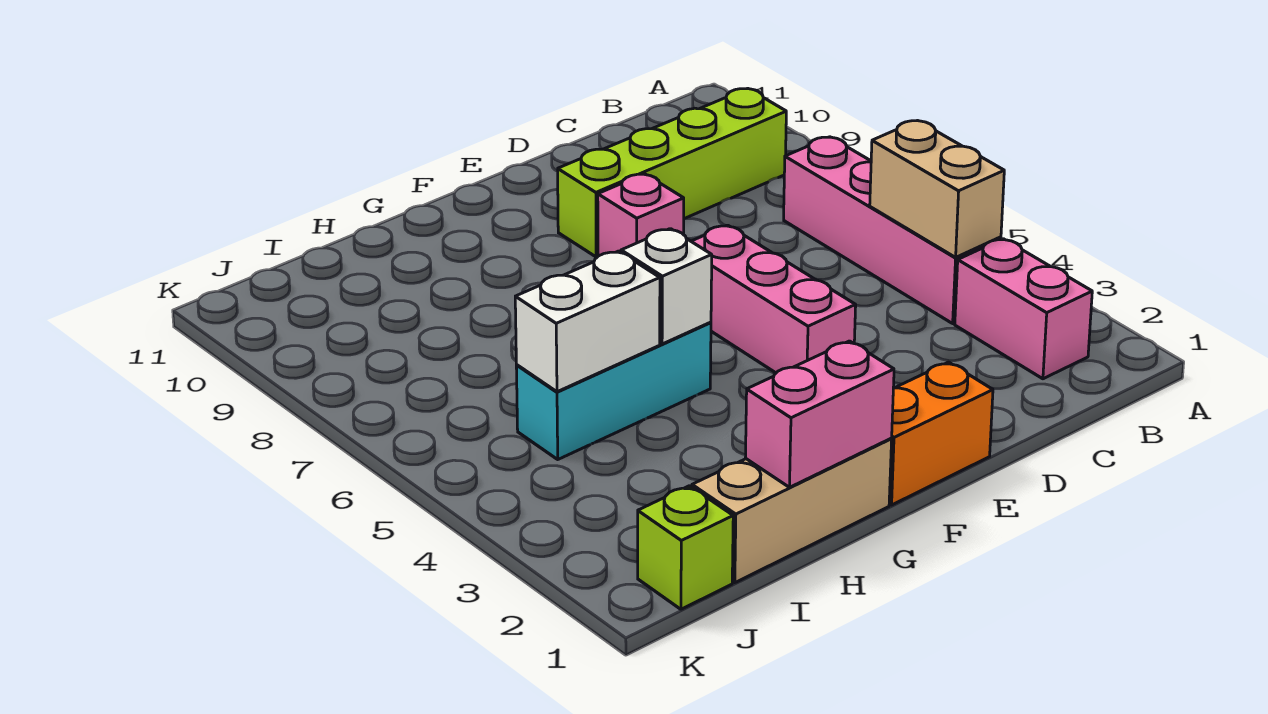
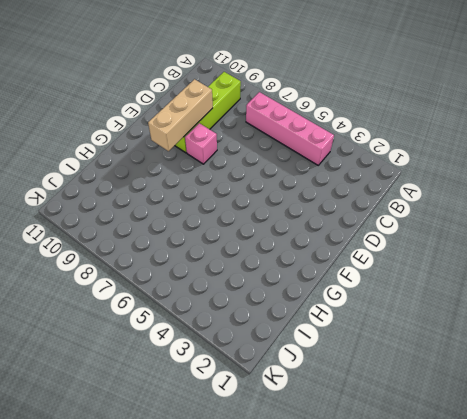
tan 1x3 brick [148,79,213,151] -> tan 1x3 brick moved to [692,439,892,583]
none -> pink 1x2 brick [955,239,1092,379]
none -> orange 1x2 brick [889,362,993,505]
none -> pink 1x3 brick [691,225,856,373]

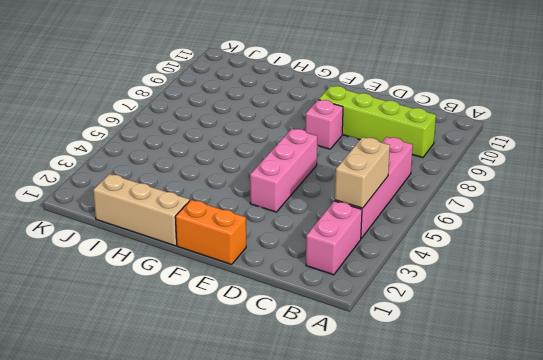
none -> cyan 1x3 brick [516,322,711,459]
none -> lime 1x1 brick [638,486,733,609]
none -> pink 1x2 brick [745,341,894,487]

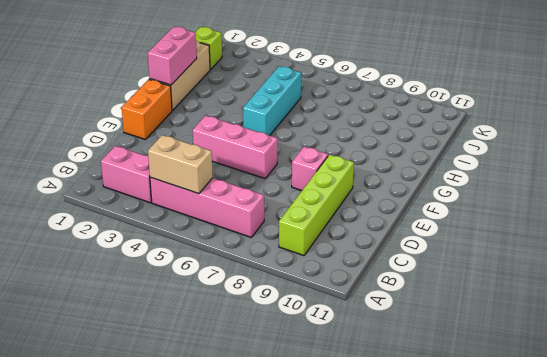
none -> white 1x1 brick [621,229,712,344]
none -> white 1x2 brick [515,251,660,392]

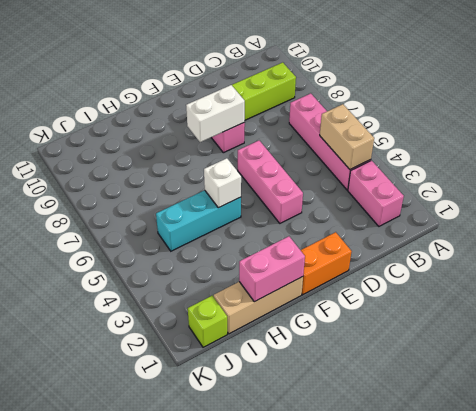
white 1x2 brick [186,85,245,142] -> white 1x2 brick moved to [515,251,660,392]

